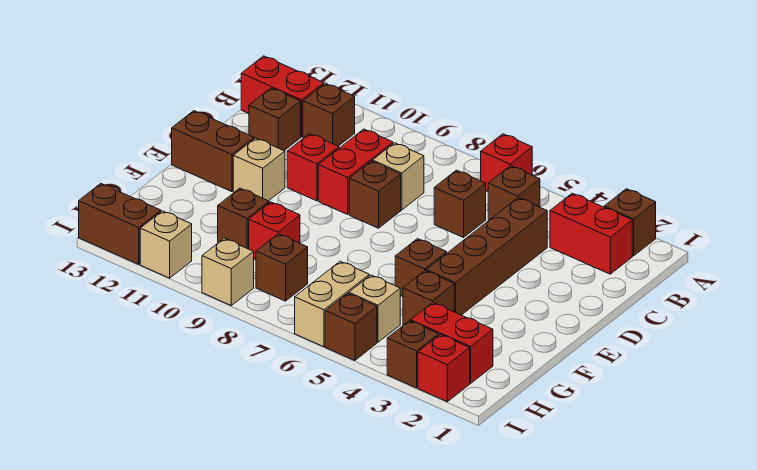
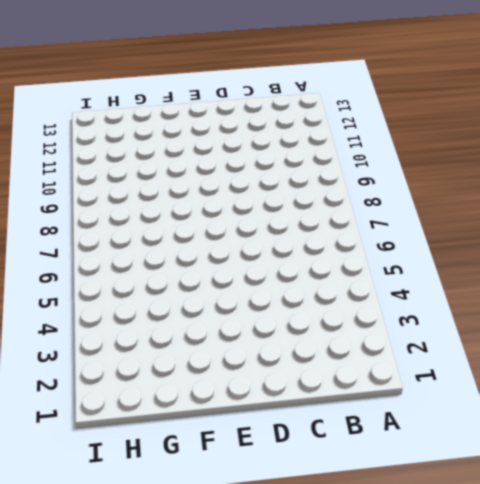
none -> brown 1x1 brick [604,189,656,256]
none -> red 1x1 brick [481,134,532,191]
none -> red 1x2 brick [550,193,632,274]

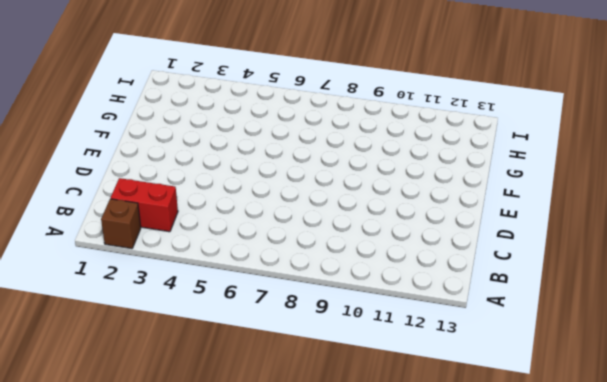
none -> red 1x1 brick [481,134,532,191]
none -> brown 1x1 brick [488,166,540,220]
none -> brown 1x1 brick [303,83,355,146]

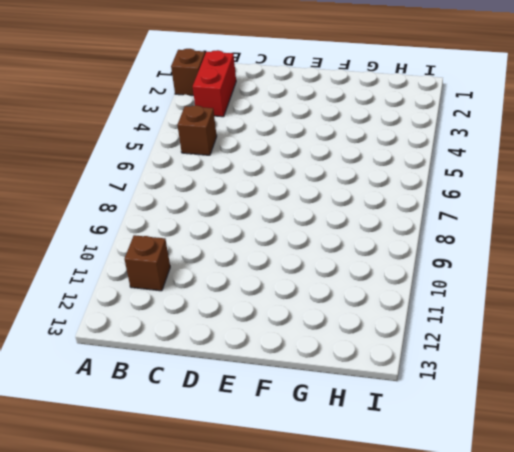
none -> red 1x1 brick [481,134,532,191]
none -> red 1x2 brick [241,56,324,137]
none -> brown 1x4 brick [426,198,547,315]

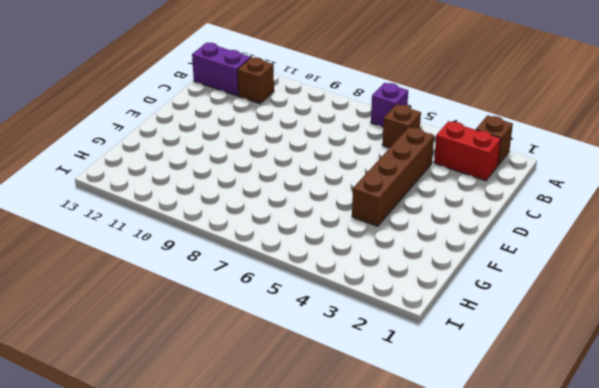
purple 1x1 brick [371,83,408,127] -> red 1x1 brick [481,134,532,191]
purple 1x2 brick [192,43,251,96] -> red 1x2 brick [241,56,324,137]
none -> brown 1x1 brick [434,170,486,237]
none -> tan 1x1 brick [372,143,424,210]
none -> red 1x2 brick [318,129,393,214]

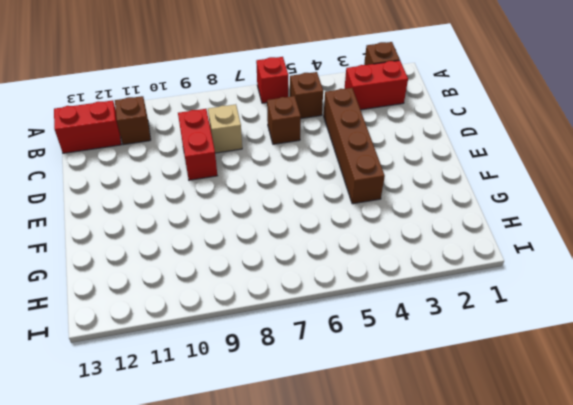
none -> brown 1x1 brick [249,88,301,151]
none -> brown 1x1 brick [349,161,401,228]
none -> red 1x1 brick [287,134,339,201]

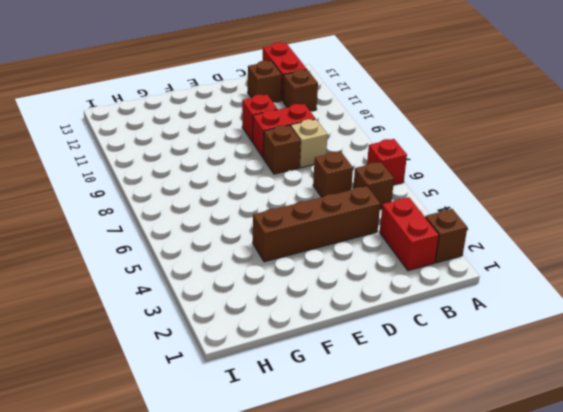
none -> tan 1x1 brick [233,138,285,201]
none -> brown 1x2 brick [172,111,254,192]
none -> brown 1x1 brick [395,239,447,296]

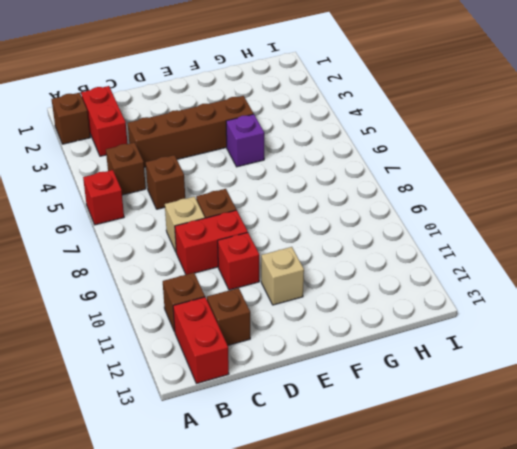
purple 1x1 brick [226,114,264,167] -> brown 1x1 brick [395,239,447,296]
none -> brown 1x2 brick [172,111,254,192]
none -> brown 1x1 brick [403,271,454,325]
none -> red 1x1 brick [249,202,300,259]

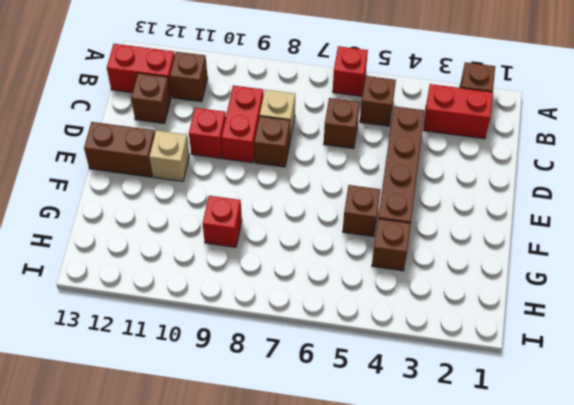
none -> brown 1x1 brick [218,188,269,249]
none -> red 1x2 brick [410,303,493,383]
none -> tan 1x1 brick [349,275,400,342]

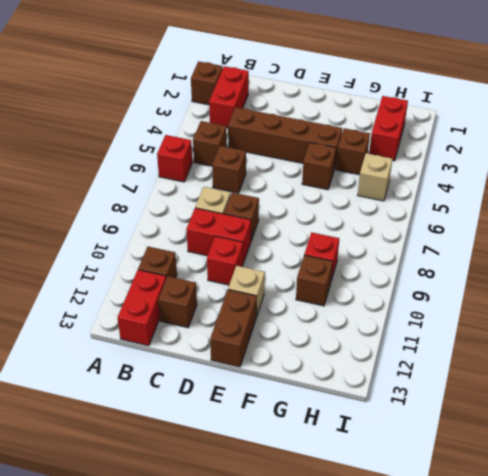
none -> tan 1x2 brick [295,261,369,347]
none -> brown 1x1 brick [256,234,308,301]
none -> red 1x1 brick [418,335,470,402]

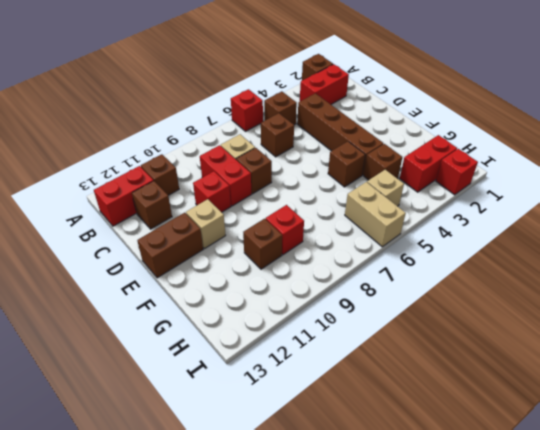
none -> brown 1x1 brick [256,234,308,301]
none -> brown 1x1 brick [387,321,439,388]
none -> brown 1x1 brick [325,293,377,361]

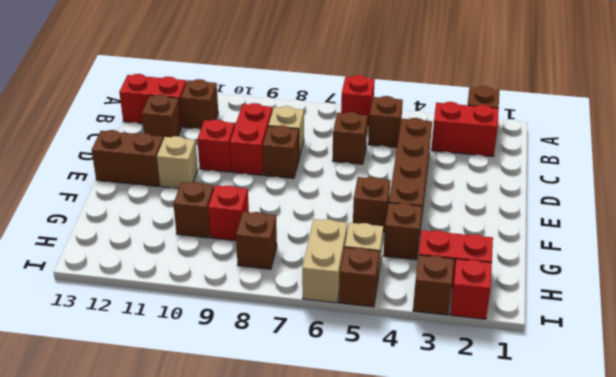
none -> tan 1x1 brick [202,238,254,305]
none -> tan 1x1 brick [140,211,192,278]
none -> brown 1x2 brick [79,184,161,264]

